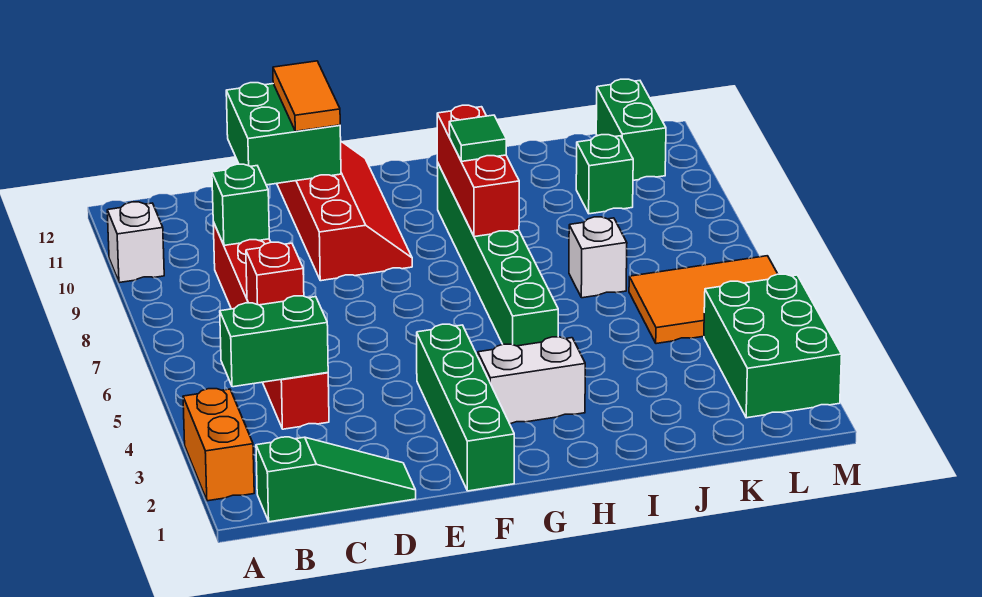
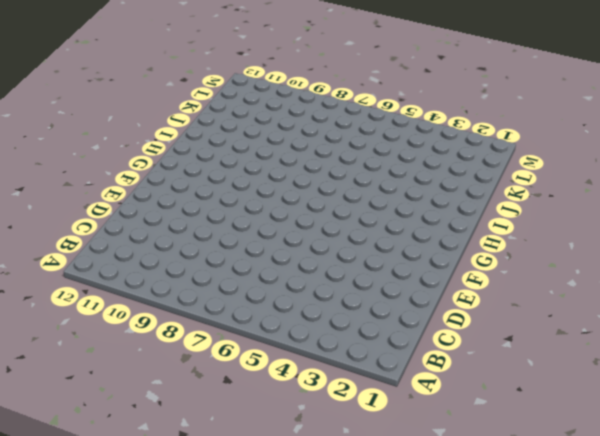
none -> orange 1x2 brick [183,389,254,501]
none -> white 1x1 brick [107,202,164,283]
none -> green 1x3 slope [256,437,416,522]

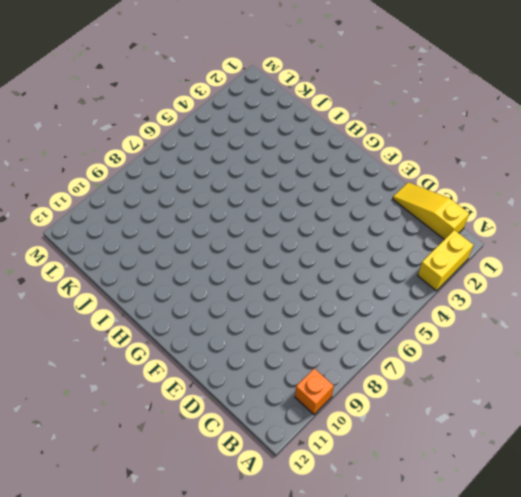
yellow 1x2 brick [418,230,473,291] -> orange 1x2 brick [183,389,254,501]
orange 1x1 brick [295,368,334,415] -> white 1x1 brick [107,202,164,283]
yellow 1x3 slope [393,182,469,240] -> green 1x3 slope [256,437,416,522]
none -> red 1x6 brick [213,222,329,429]
none -> red 2x4 slope [277,142,412,281]
none -> green 1x4 brick [417,324,514,491]

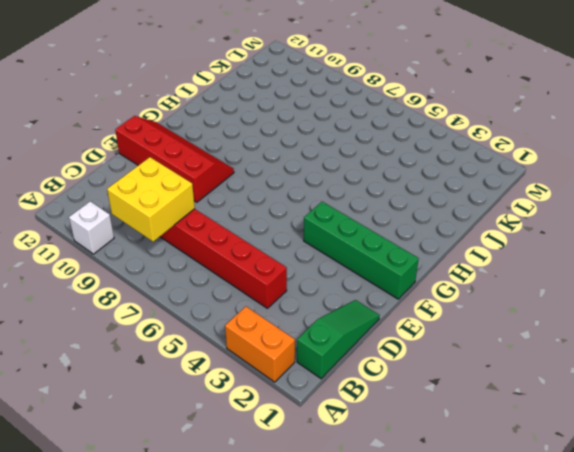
yellow 2x2 brick [107,157,195,242] -> green 1x1 brick [212,164,269,245]
none -> white 1x2 brick [478,337,585,424]
none -> green 1x6 brick [437,162,558,346]
none -> white 1x1 brick [569,217,627,298]

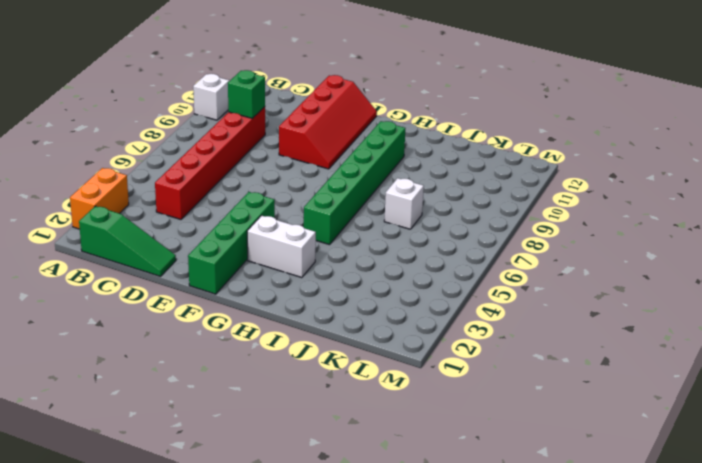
none -> orange 2x3 tile [629,256,777,344]
none -> green 1x1 brick [576,135,633,214]
none -> green 2x3 brick [704,274,842,418]

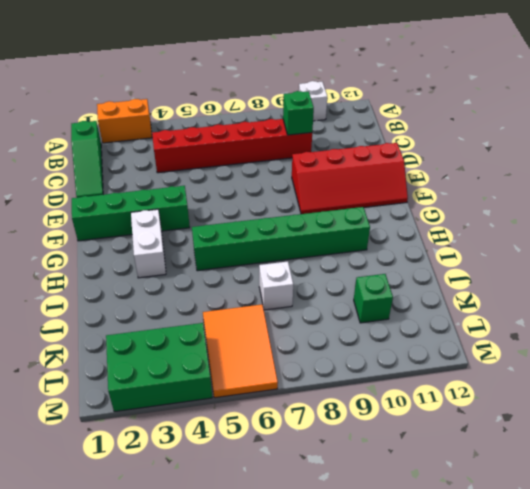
none -> green 1x2 brick [596,79,666,180]
none -> green 1x2 brick [220,296,328,387]
none -> red 1x1 brick [246,242,304,305]

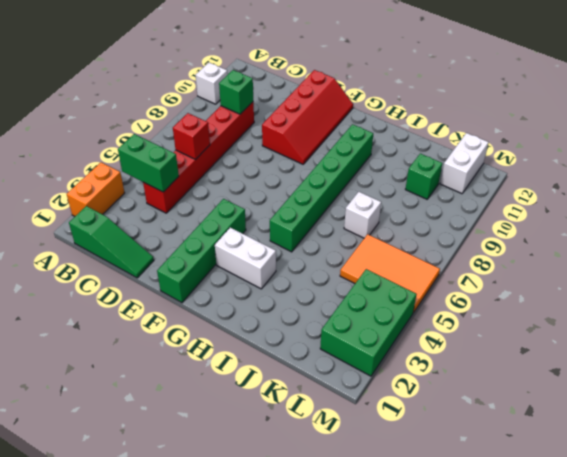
white 1x2 brick [440,133,489,194] -> green 1x2 brick [596,79,666,180]
none -> green 2x2 brick [226,83,341,185]
none -> red 1x3 brick [437,105,519,237]
none -> orange 1x2 tile [273,61,340,131]

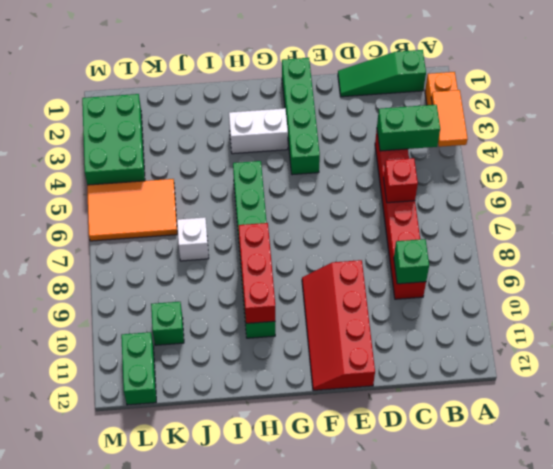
orange 1x2 tile [431,90,468,147] -> orange 1x2 tile moved to [273,61,340,131]
none -> white 1x1 brick [107,202,164,283]
none -> green 2x2 brick [226,83,341,185]
none -> green 1x1 tile [449,115,506,161]

